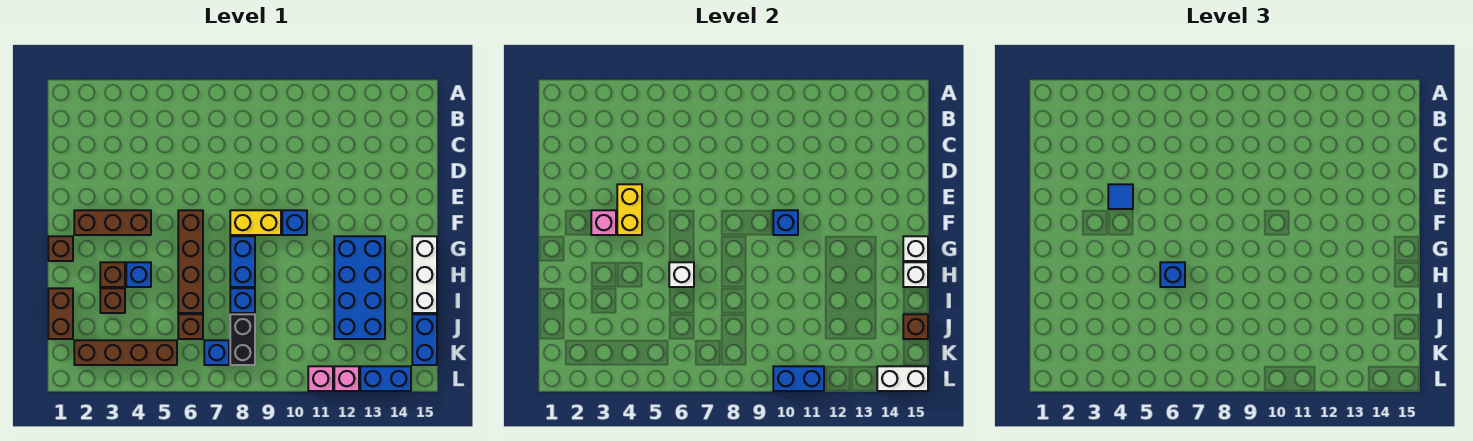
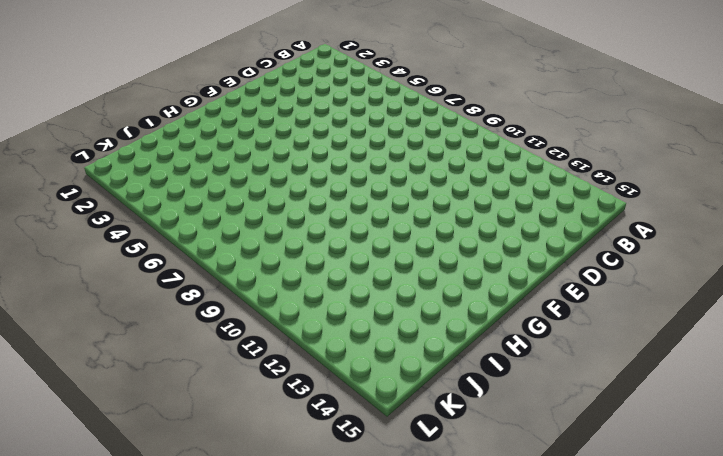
none -> brown 1x3 brick [74,210,151,235]
none -> brown 1x4 brick [178,210,203,313]
none -> yellow 1x2 brick [230,210,281,235]
none -> blue 1x1 brick [282,210,307,235]

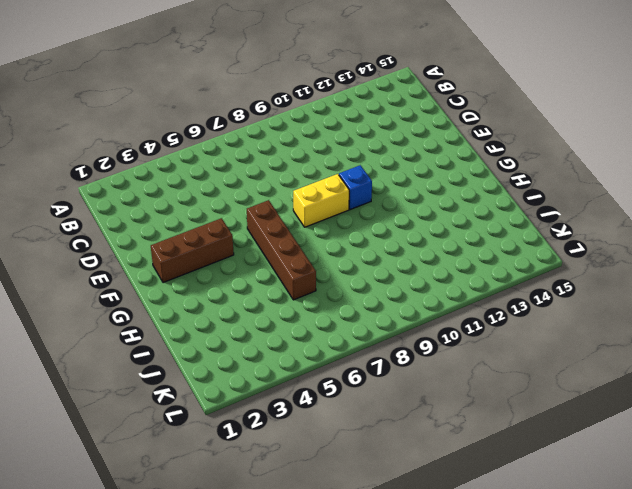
none -> brown 1x1 brick [48,236,73,261]
none -> blue 1x2 brick [230,236,255,287]
none -> blue 2x4 brick [334,236,385,339]
none -> white 1x3 brick [412,236,437,313]

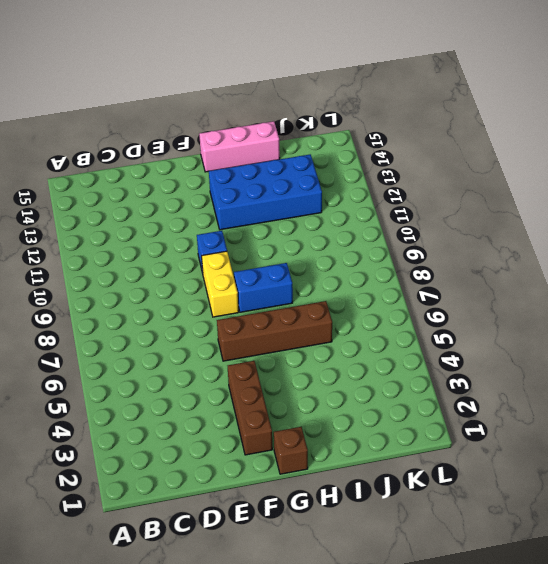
pink 1x3 brick [199,121,280,172] -> white 1x3 brick [412,236,437,313]
none -> brown 1x1 brick [100,262,125,287]
none -> blue 1x1 brick [126,262,151,287]
none -> brown 1x2 brick [48,288,73,339]
none -> brown 1x1 brick [100,288,125,313]

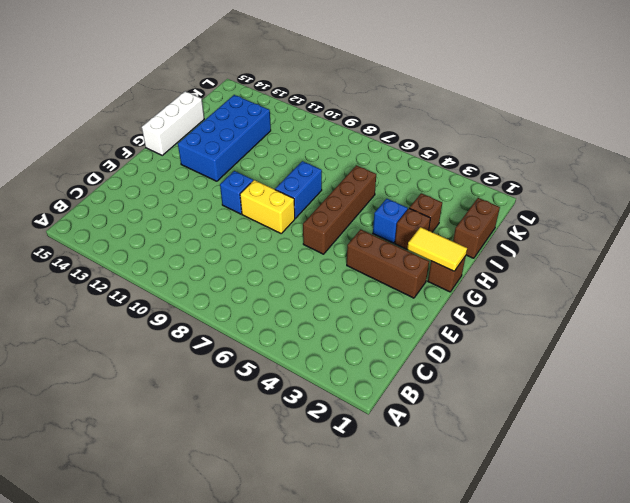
yellow 1x2 tile [407,227,467,271] -> none
none -> blue 1x1 brick [230,288,255,313]
none -> brown 1x1 brick [178,314,203,339]
none -> black 1x2 brick [230,314,255,365]
none -> blue 1x2 brick [412,314,437,365]

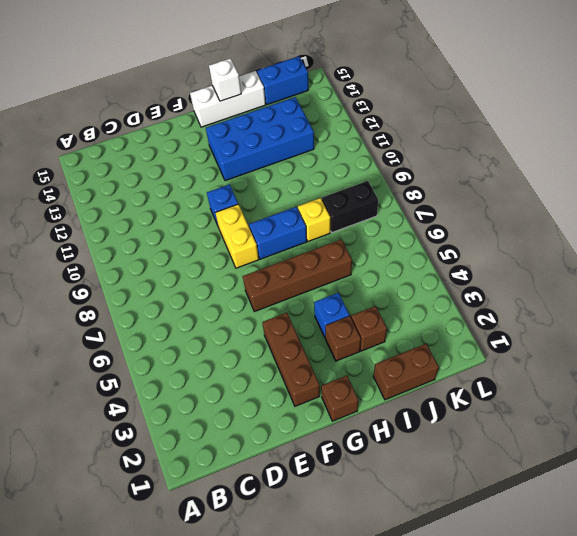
yellow 1x1 brick [298,198,330,241] -> blue 1x1 brick [230,288,255,313]
none -> brown 1x1 brick [178,314,203,339]
none -> brown 1x4 brick [74,340,177,365]
none -> blue 1x1 brick [204,340,229,365]
none -> pink 1x1 brick [308,366,333,391]

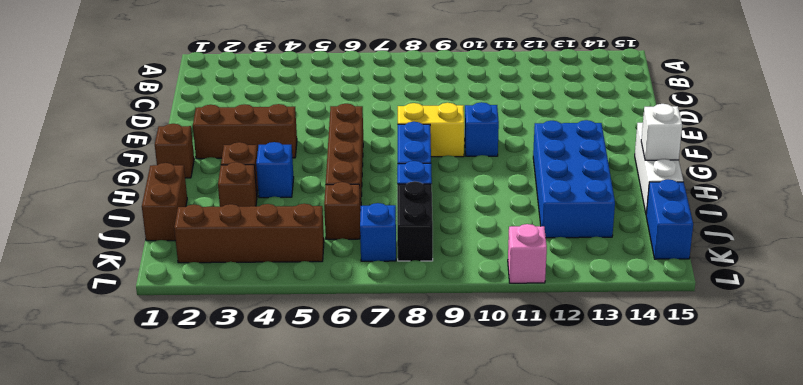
none -> pink 1x1 brick [334,366,359,391]
none -> blue 1x2 brick [360,366,411,391]
none -> yellow 1x2 brick [617,184,642,235]
none -> pink 1x1 brick [591,210,616,235]

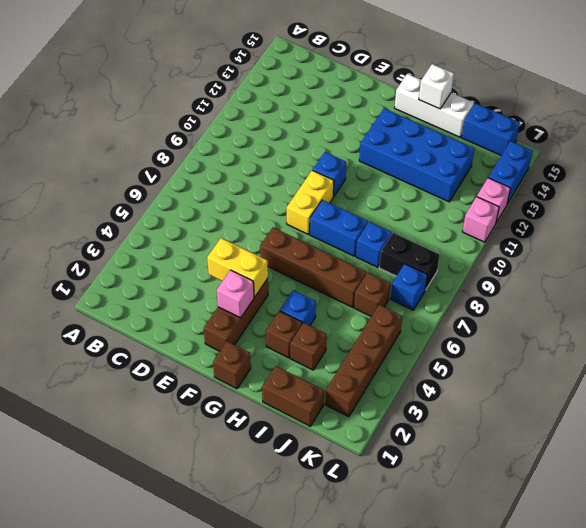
none -> blue 1x1 brick [773,210,798,235]
none -> white 1x1 brick [903,236,928,261]
none -> white 1x1 brick [669,262,694,287]
none -> brown 1x1 brick [903,314,928,339]

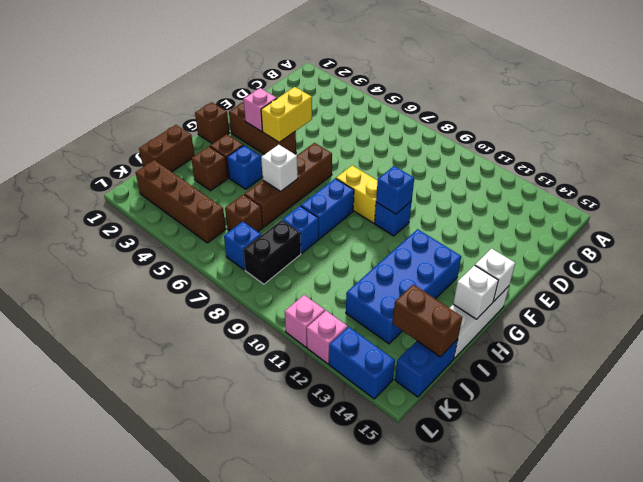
brown 1x2 brick [393,284,462,357] -> brown 1x1 brick [903,314,928,339]
none -> blue 1x2 brick [773,366,824,391]
none -> white 1x2 brick [877,366,928,391]
none -> blue 1x1 tile [1108,184,1133,209]
none -> blue 1x1 brick [1160,262,1185,287]

